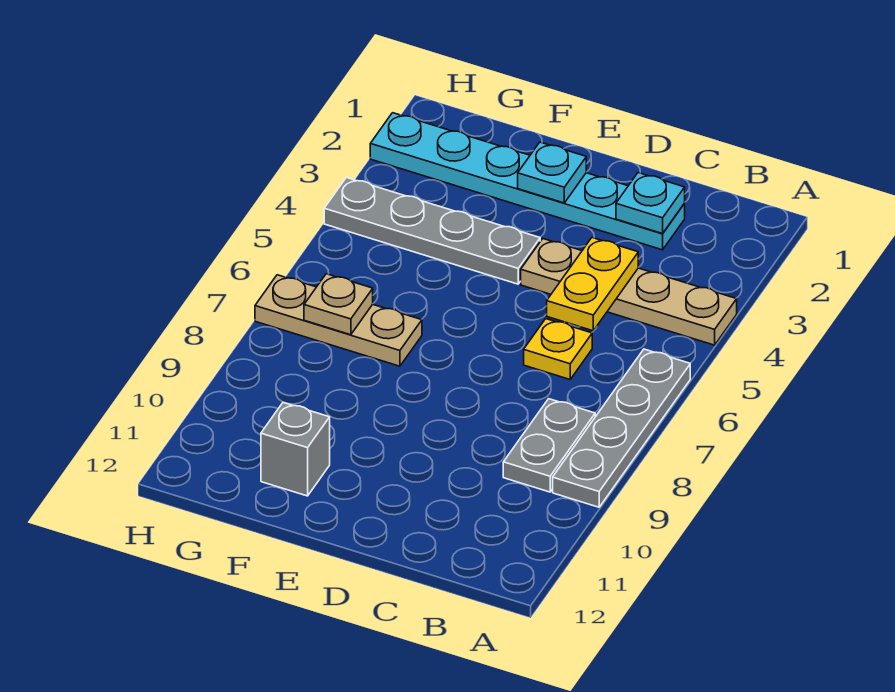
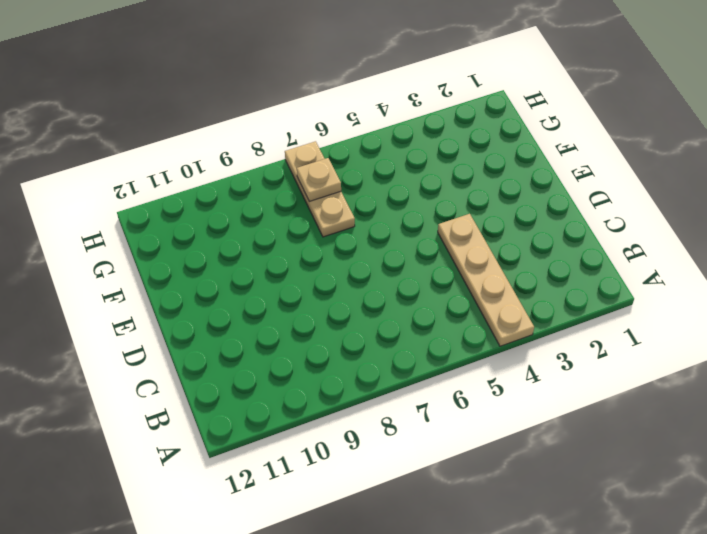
none -> grey 1x4 plate [553,349,690,507]
none -> grey 1x2 plate [503,399,595,492]
none -> cyan 1x6 plate [370,113,685,250]

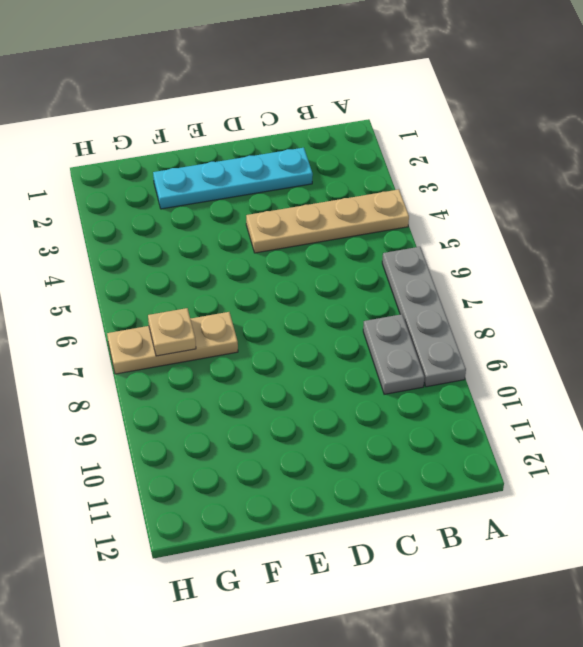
cyan 1x4 plate [153,148,313,209] -> cyan 1x6 plate [370,113,685,250]
none -> yellow 1x1 plate [524,319,592,379]
none -> grey 1x4 plate [324,178,540,284]
none -> grey 1x1 brick [261,402,330,496]

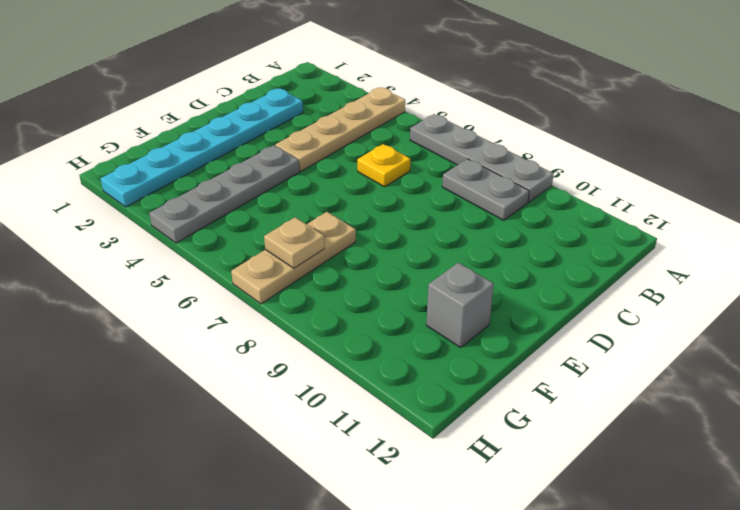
none -> cyan 1x1 plate [616,173,685,234]
none -> yellow 1x2 plate [547,238,638,331]
none -> cyan 1x1 plate [518,142,586,203]

